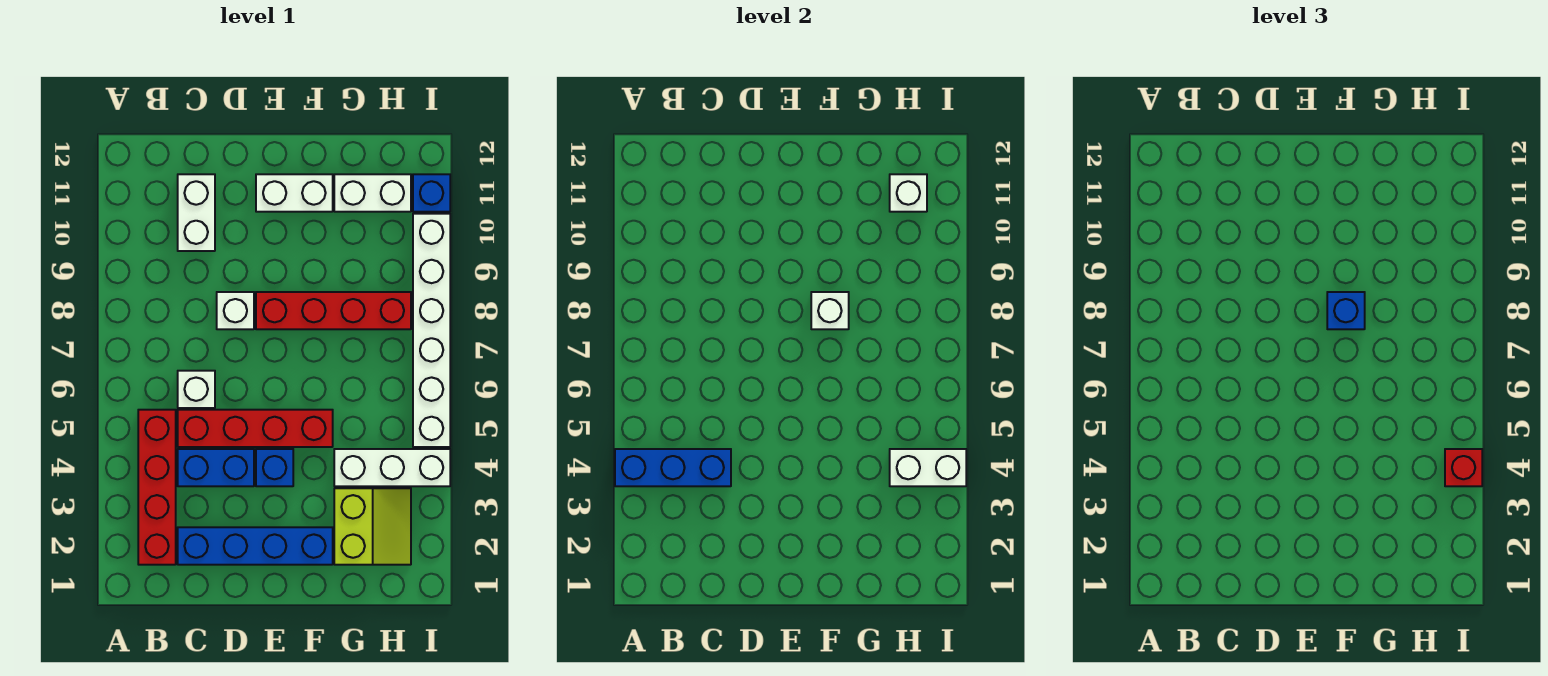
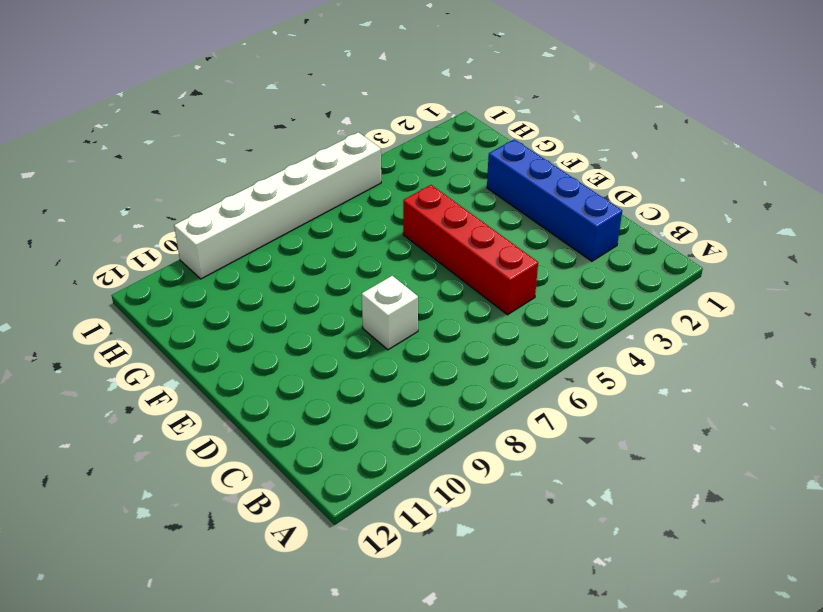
none -> red 1x4 brick [138,410,176,565]
none -> blue 1x2 brick [178,449,254,486]
none -> white 1x1 brick [178,371,215,408]

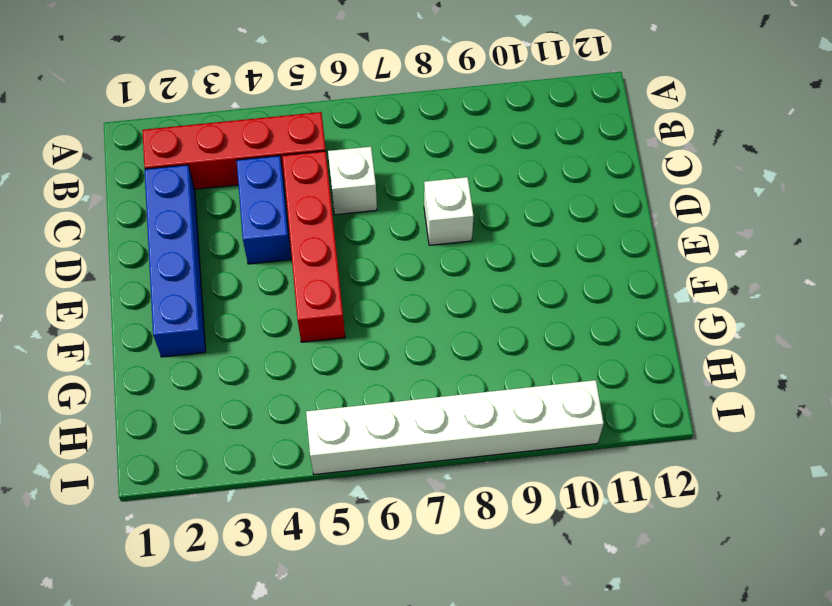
none -> white 1x2 brick [178,174,215,251]
none -> blue 1x1 brick [256,449,293,486]
none -> red 1x4 brick [256,292,411,329]

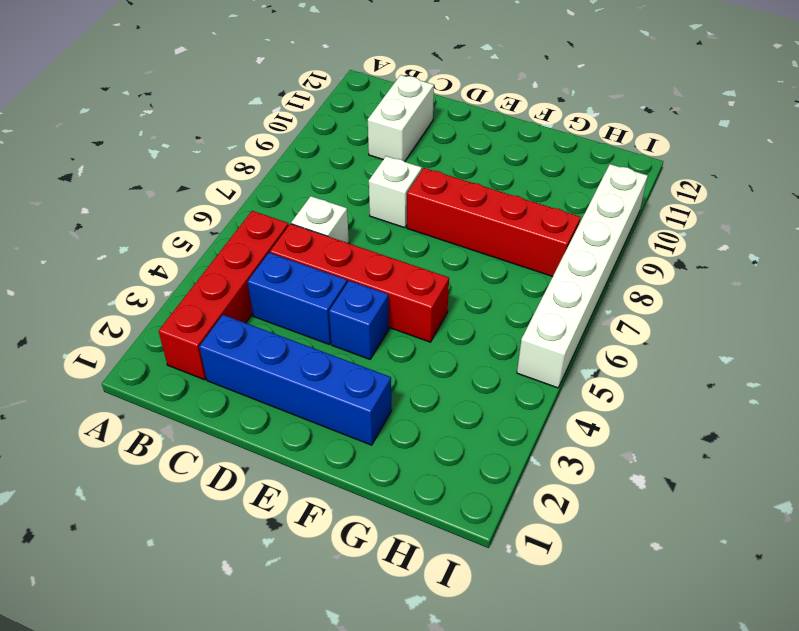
none -> white 1x2 brick [256,174,333,212]
none -> lime 2x2 slope [334,488,411,565]
none -> white 1x3 brick [334,449,450,486]

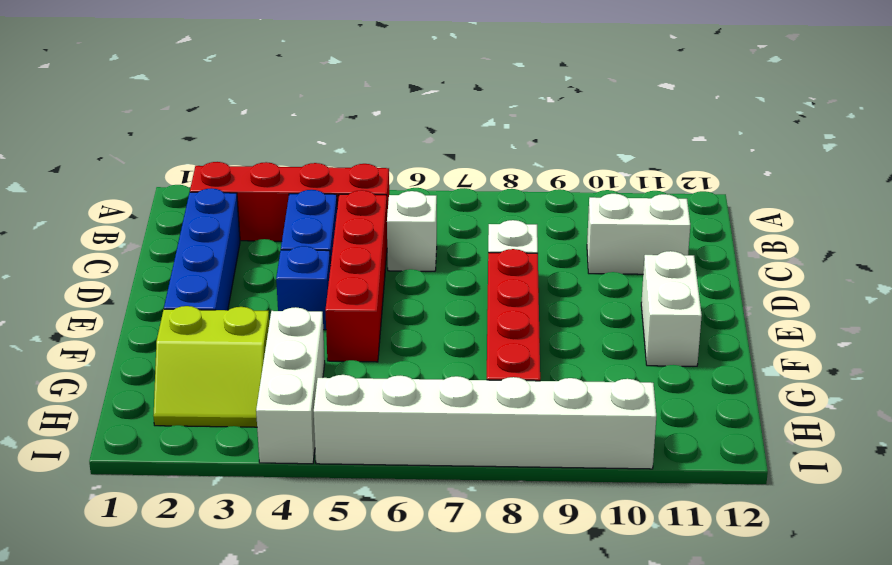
none -> white 1x2 brick [334,174,411,212]
none -> blue 1x1 brick [413,174,450,212]
none -> blue 1x3 brick [615,449,731,486]

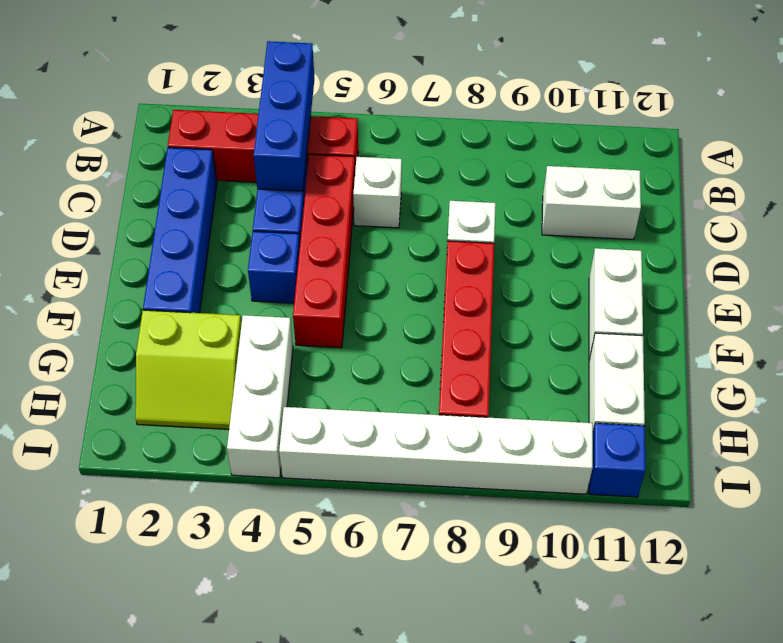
none -> white 1x1 brick [811,292,849,329]
none -> white 1x2 brick [890,449,966,486]
none -> white 1x1 brick [890,174,927,212]

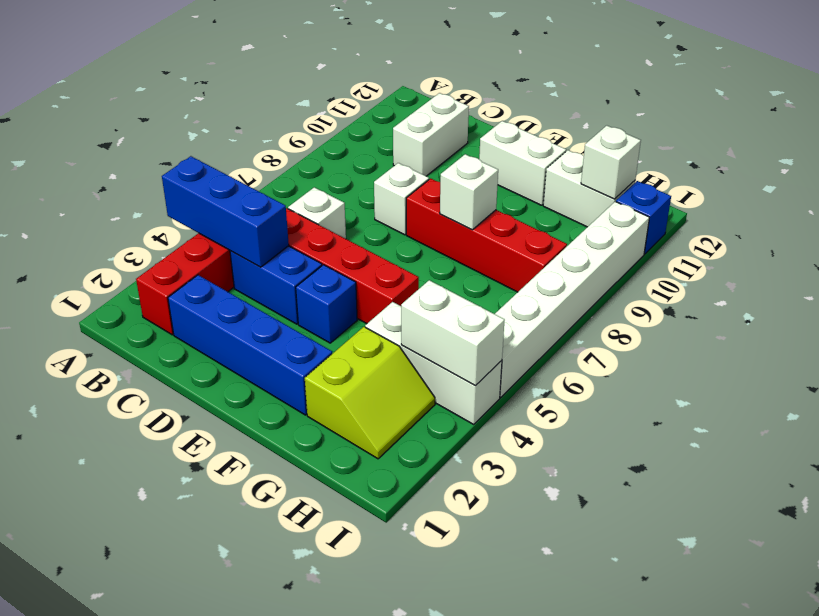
none -> blue 1x1 brick [1327,292,1365,329]
none -> red 1x1 brick [1445,449,1482,486]

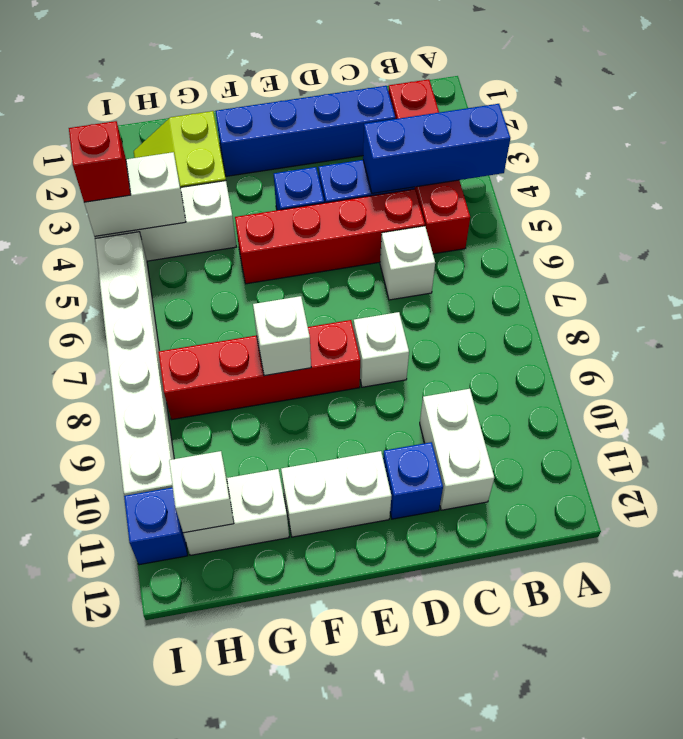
blue 1x1 brick [383,442,443,519] -> blue 1x1 brick moved to [1327,292,1365,329]

